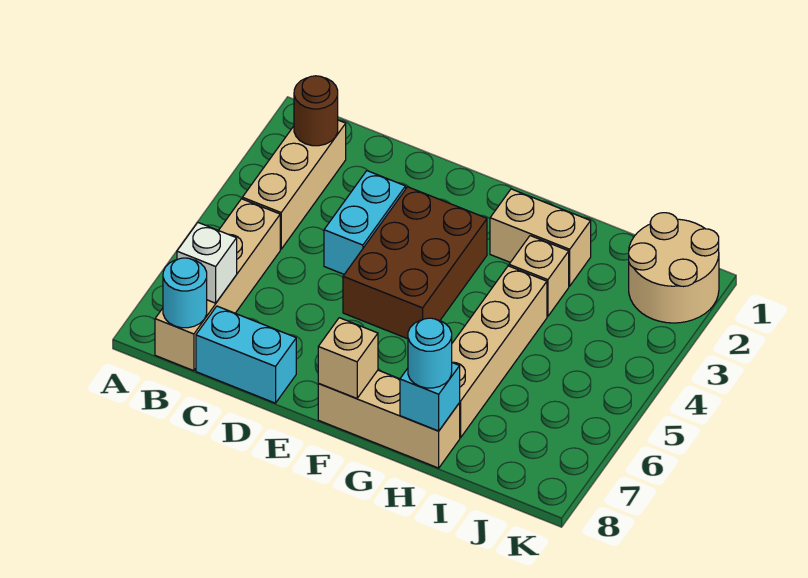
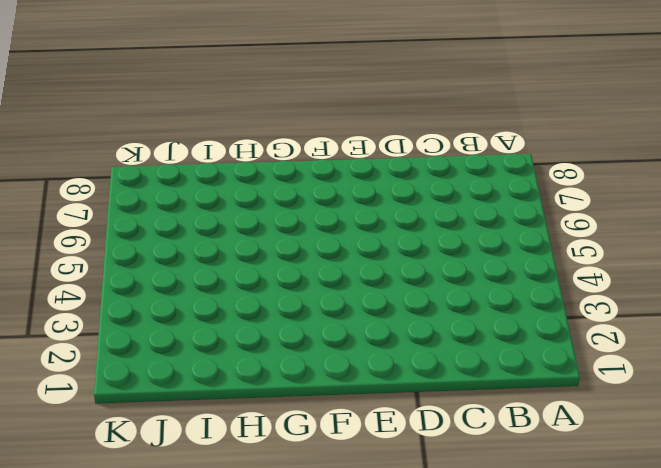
none -> tan 1x3 brick [242,120,346,249]
none -> tan 1x4 brick [155,199,280,371]
none -> cyan 1x2 brick [196,306,296,403]

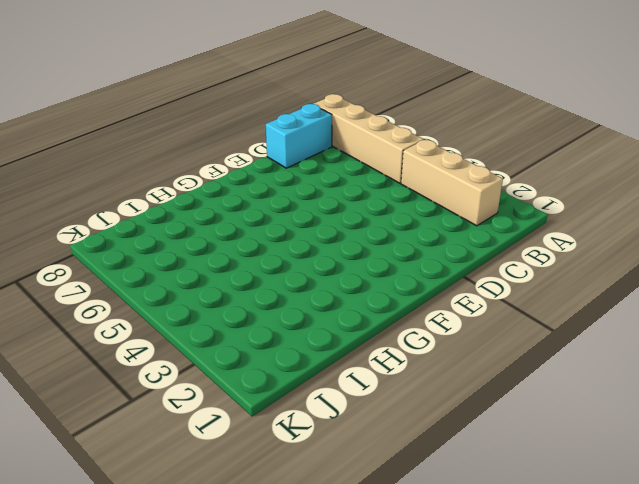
none -> cyan 1x2 brick [324,171,406,274]
none -> brown 2x3 brick [343,187,487,339]
none -> tan 1x3 brick [318,370,460,468]

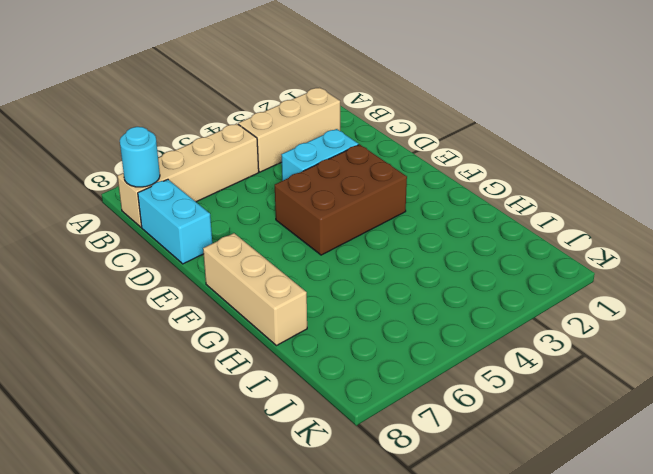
none -> tan 1x2 brick [490,189,591,286]
none -> tan 1x1 brick [509,236,569,316]
none -> tan 1x4 brick [452,266,547,438]

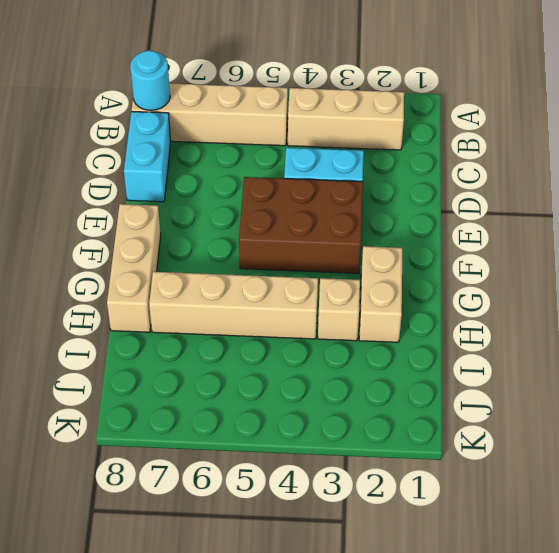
none -> tan 2x2 round brick [629,213,719,323]
none -> brown 1x1 round brick [294,76,338,146]
none -> white 1x1 brick [177,223,237,303]

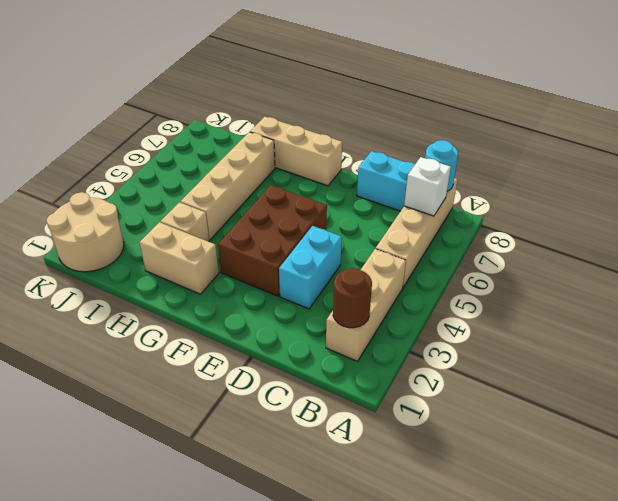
none -> tan 1x1 brick [318,318,378,399]
none -> cyan 1x1 brick [400,363,460,431]
none -> cyan 1x1 round brick [408,318,452,388]

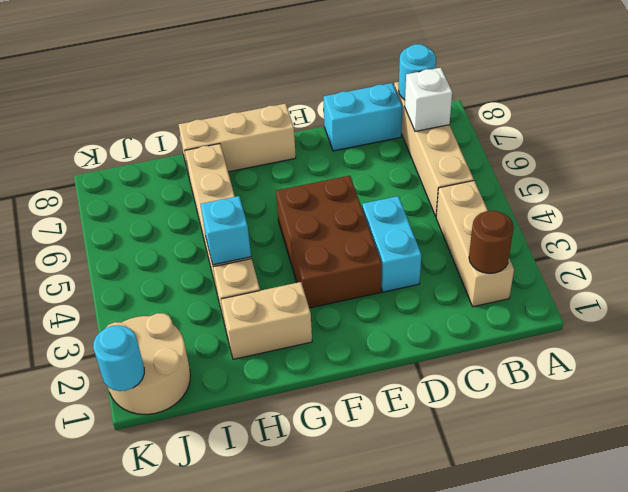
cyan 1x1 brick [201,196,251,265] -> cyan 1x1 brick moved to [400,363,460,431]
cyan 1x1 round brick [93,325,144,391] -> cyan 1x1 round brick moved to [408,318,452,388]
none -> tan 1x1 brick [318,318,378,399]

